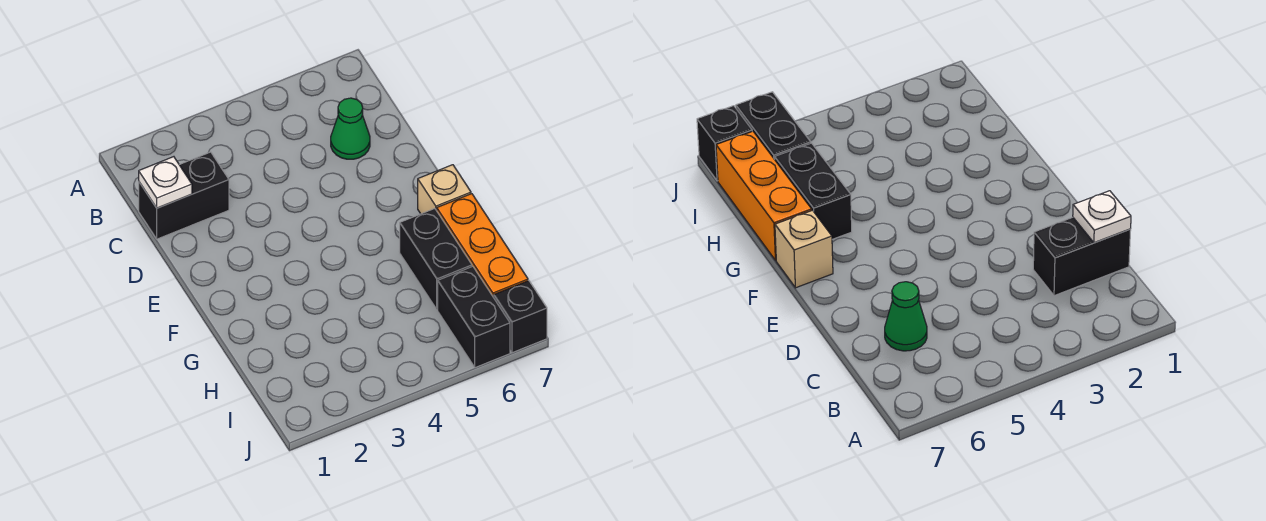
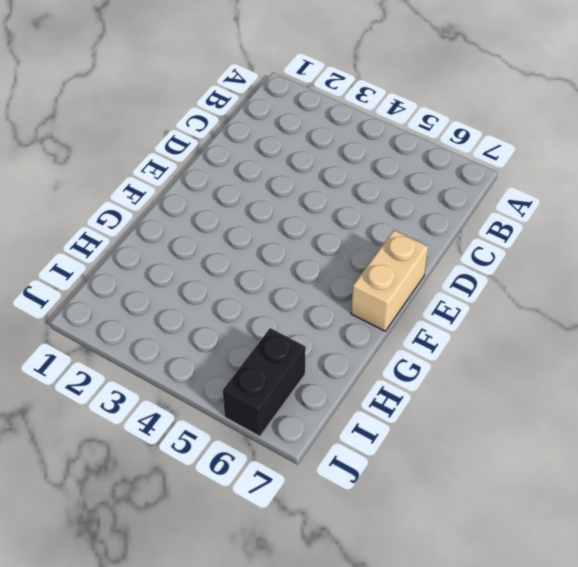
tan 1x2 brick [351,230,428,331] -> tan 1x1 brick [418,165,471,214]
none -> black 1x2 brick [139,152,229,239]
none -> green 1x1 cone [331,98,370,159]

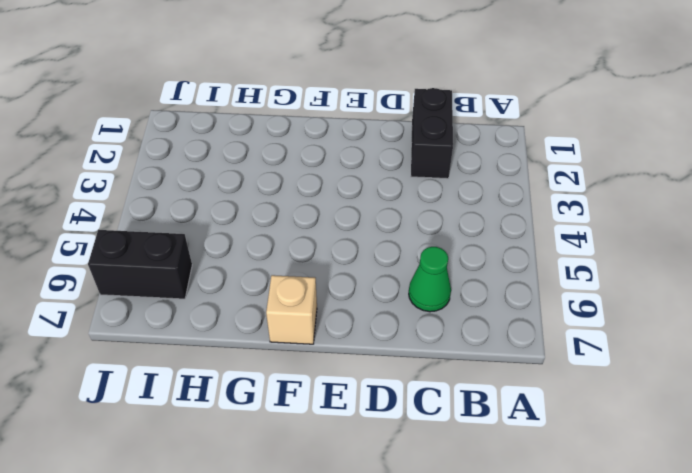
none -> black 1x2 brick [400,209,472,310]
none -> orange 1x3 brick [437,194,528,297]

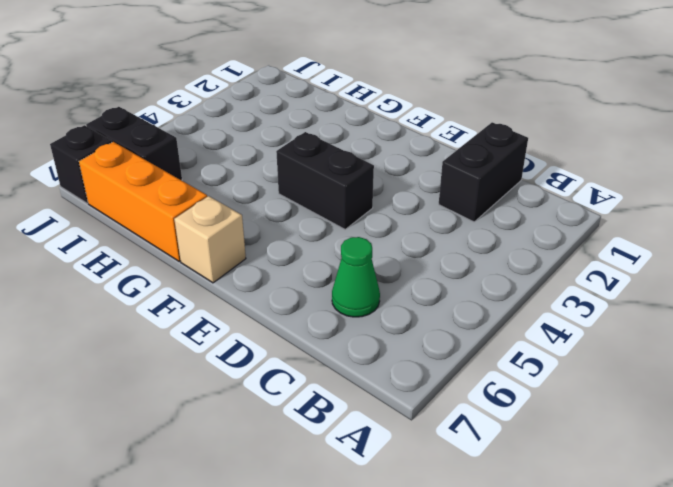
black 1x2 brick [276,132,374,229] -> black 1x2 brick moved to [400,209,472,310]
none -> white 1x1 plate [139,157,192,208]

